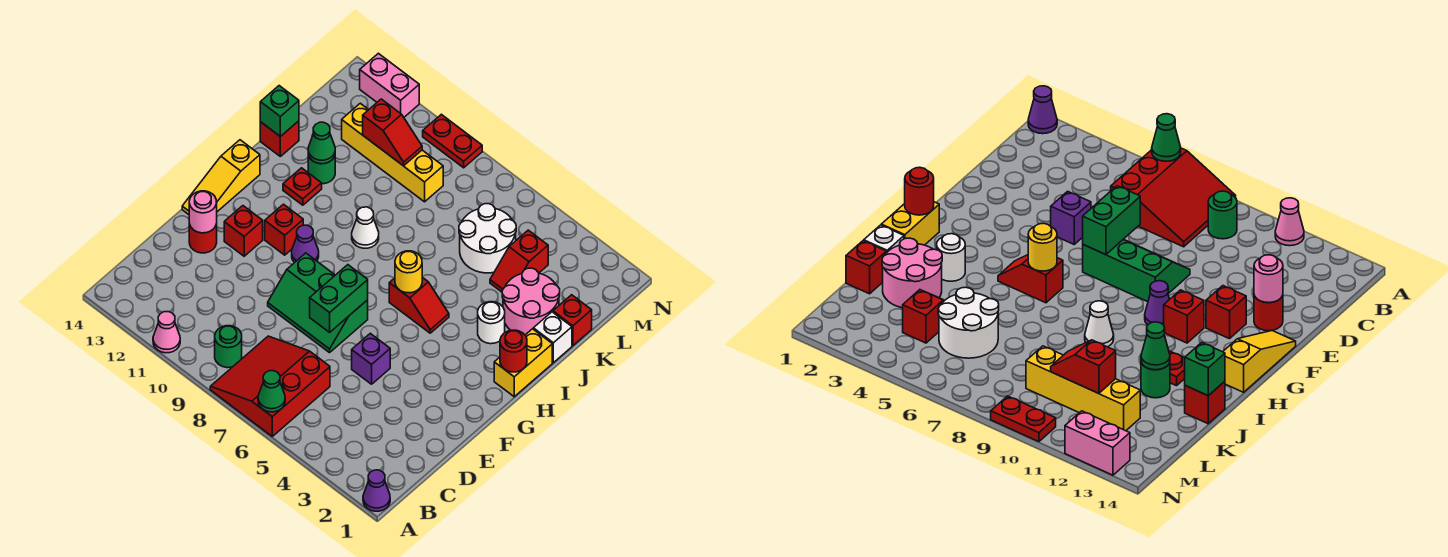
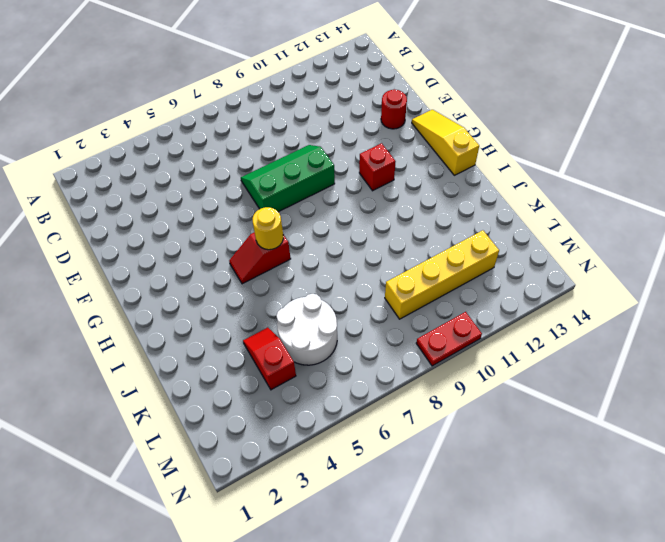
none -> purple 1x1 cone [363,470,390,511]
none -> red 3x3 slope [210,336,330,436]
none -> pink 1x1 cone [153,312,180,353]
none -> green 1x1 round brick [215,326,242,368]

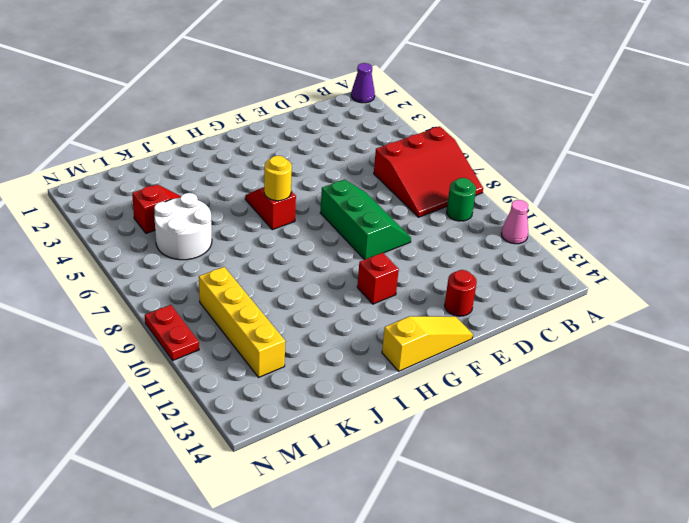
none -> purple 1x1 brick [352,333,390,384]
none -> red 1x1 brick [224,206,263,256]
none -> purple 1x1 cone [292,225,319,262]
none -> yellow 1x2 brick [494,329,552,397]

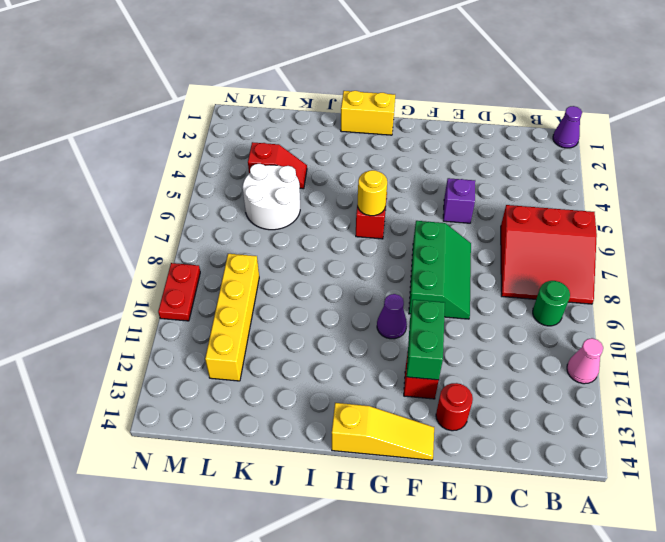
green 1x2 brick [406,300,445,380] -> green 1x2 brick turned to [310,265,368,332]
none -> red 1x1 brick [265,204,303,255]
none -> white 1x1 round brick [478,302,505,344]
none -> white 1x1 cone [352,207,379,248]
none -> red 1x1 plate [283,168,322,205]

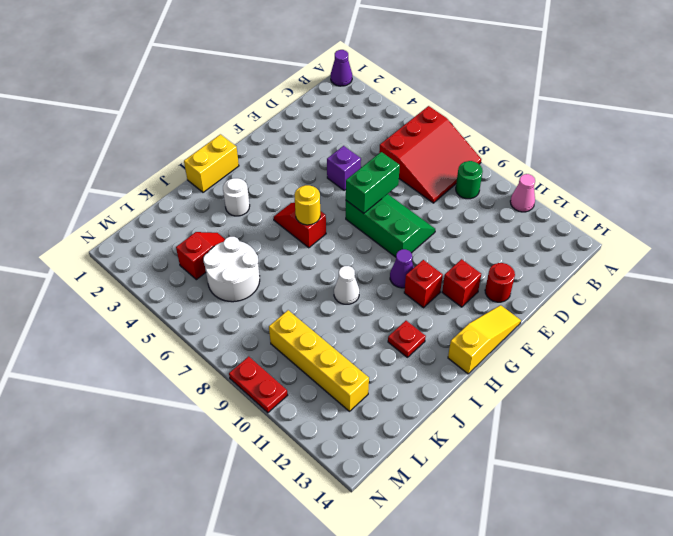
none -> white 1x1 brick [533,312,572,363]
none -> pink 2x2 round brick [502,268,560,335]
none -> green 1x1 round brick [308,156,335,184]
none -> red 1x1 brick [260,121,299,156]

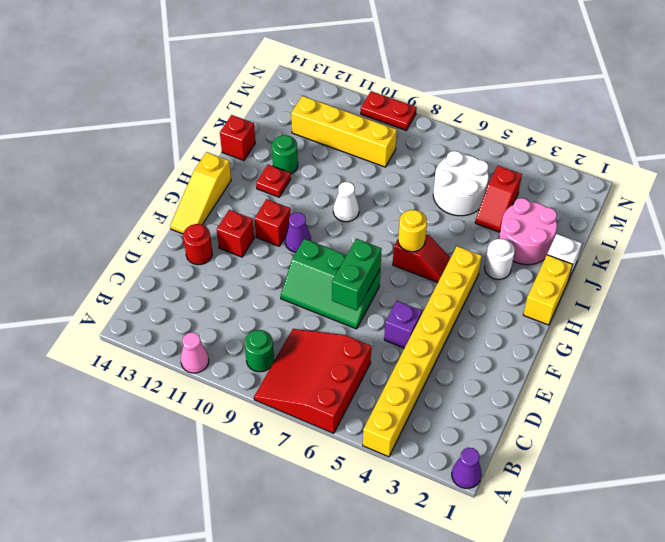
yellow 1x8 brick [363,246,482,457] -> none
none -> red 1x1 brick [553,295,592,346]
none -> pink 1x2 brick [360,53,419,117]
none -> green 1x1 cone [258,371,285,412]
none -> pink 1x1 round brick [189,191,217,233]

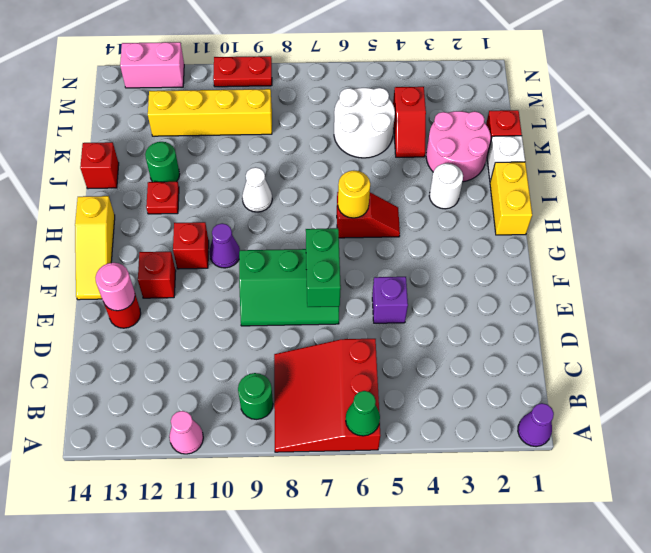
none -> red 1x1 round brick [500,330,527,372]
none -> green 1x1 cone [308,122,335,164]
none -> green 1x1 brick [260,86,299,137]
none -> red 1x2 slope [363,99,422,166]

